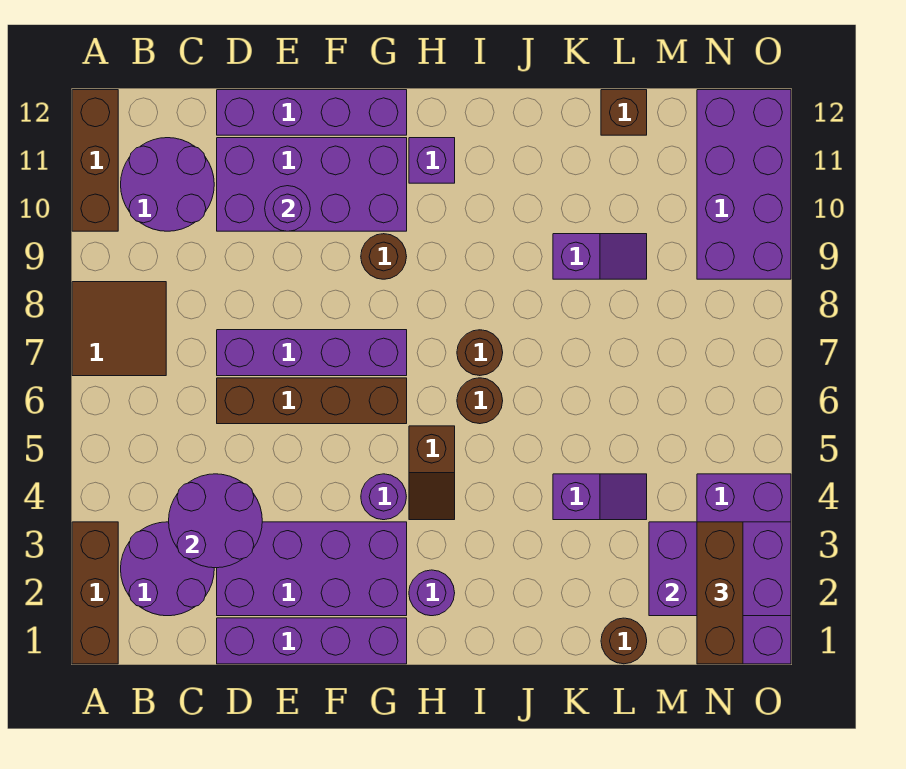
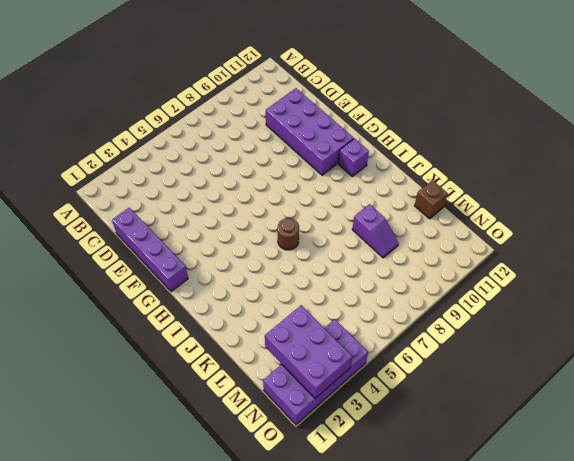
none -> brown 1x3 brick [72,522,118,664]
none -> brown 2x2 tile [72,282,166,376]
none -> brown 1x3 brick [72,90,118,231]

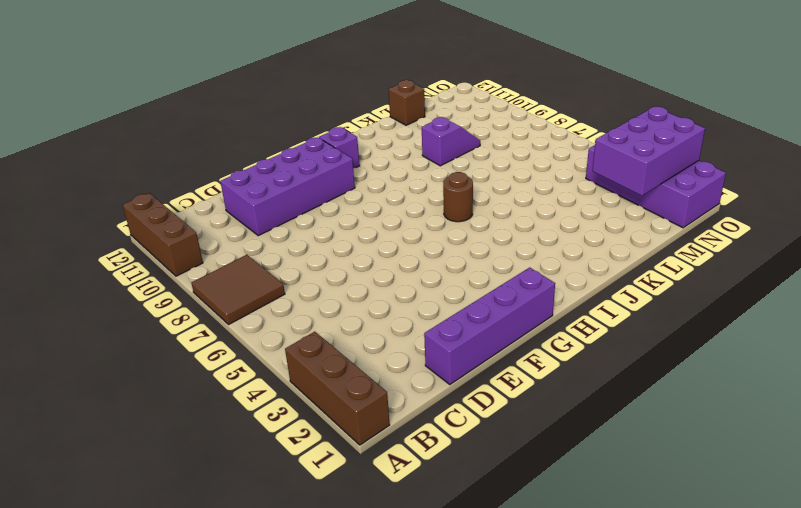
none -> purple 2x2 round brick [121,522,214,616]
none -> purple 2x2 round brick [121,138,214,231]
none -> purple 2x4 brick [217,522,407,616]

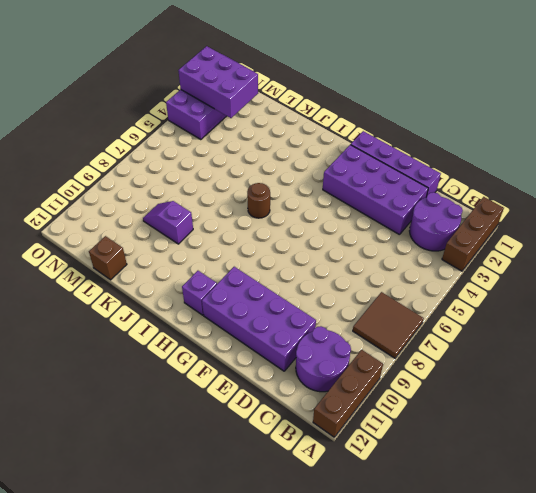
none -> brown 1x4 brick [217,378,407,424]
none -> purple 1x4 brick [217,330,407,376]
none -> purple 1x4 brick [217,90,407,135]

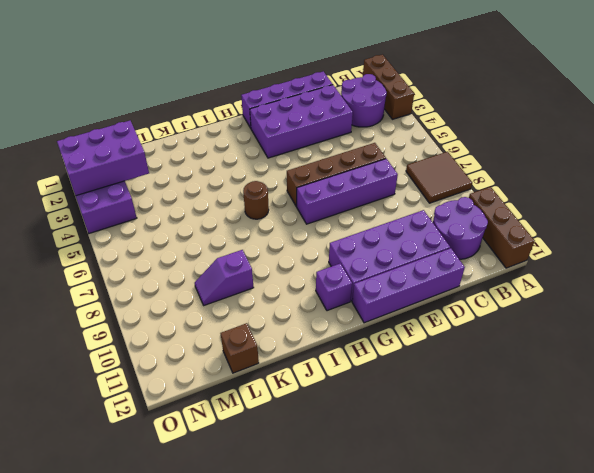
none -> purple 1x1 round brick [361,474,406,520]
none -> brown 1x1 round brick [361,234,407,279]
none -> purple 1x1 round brick [409,570,455,616]

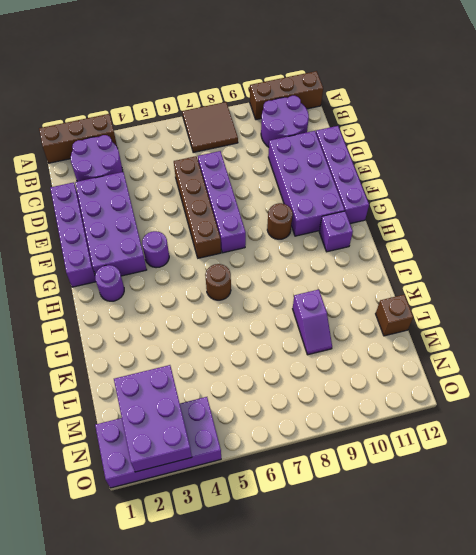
none -> brown 1x2 slope [409,426,455,520]
none -> brown 1x1 round brick [457,330,503,376]
none -> purple 1x2 slope [553,474,647,520]

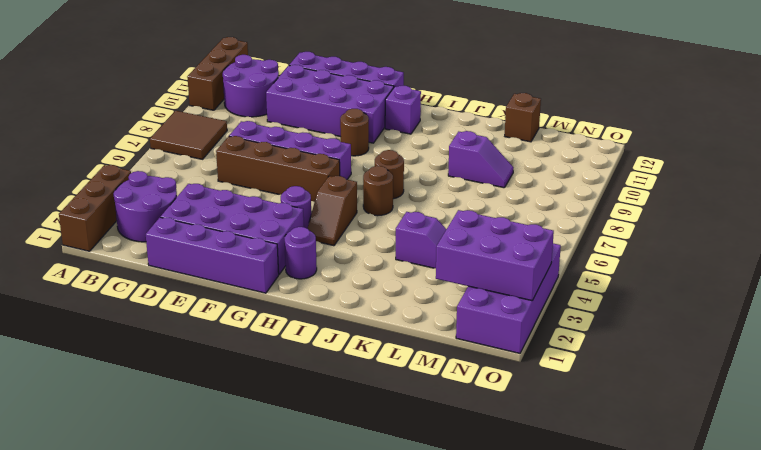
none -> brown 1x1 round brick [601,618,647,664]
none -> purple 2x4 brick [697,90,791,279]
none -> purple 2x2 round brick [169,474,262,568]

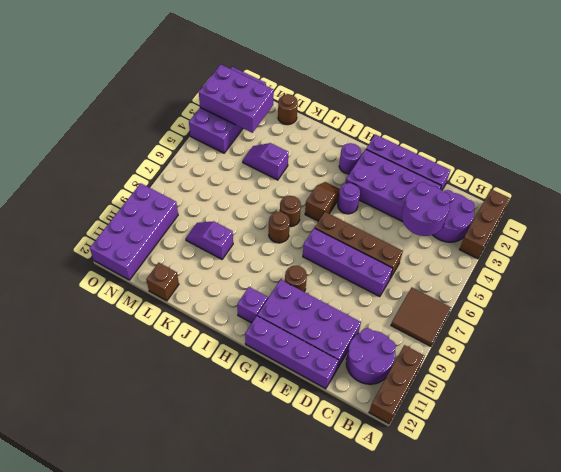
none -> purple 1x1 round brick [265,186,310,231]
none -> brown 1x3 brick [697,522,743,664]

